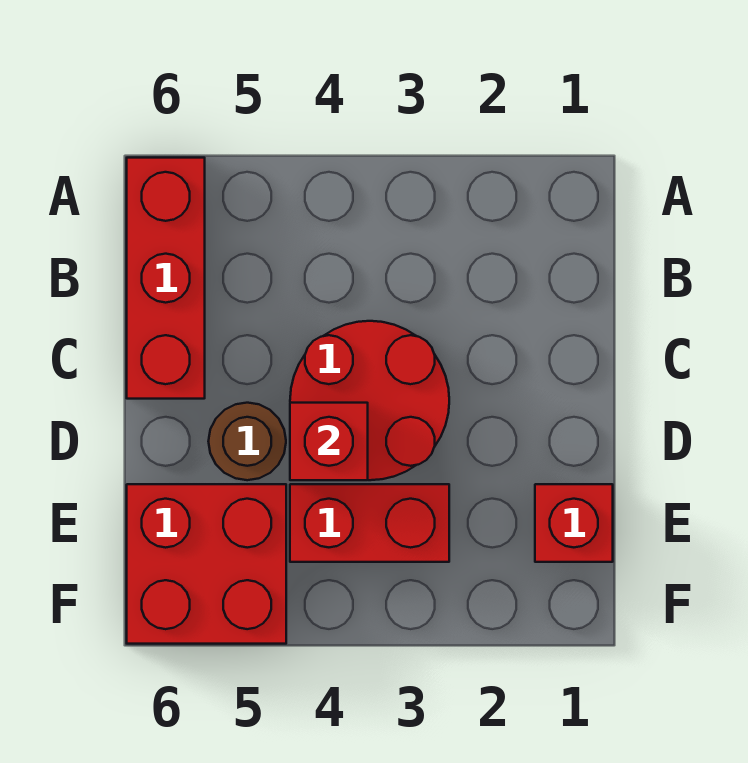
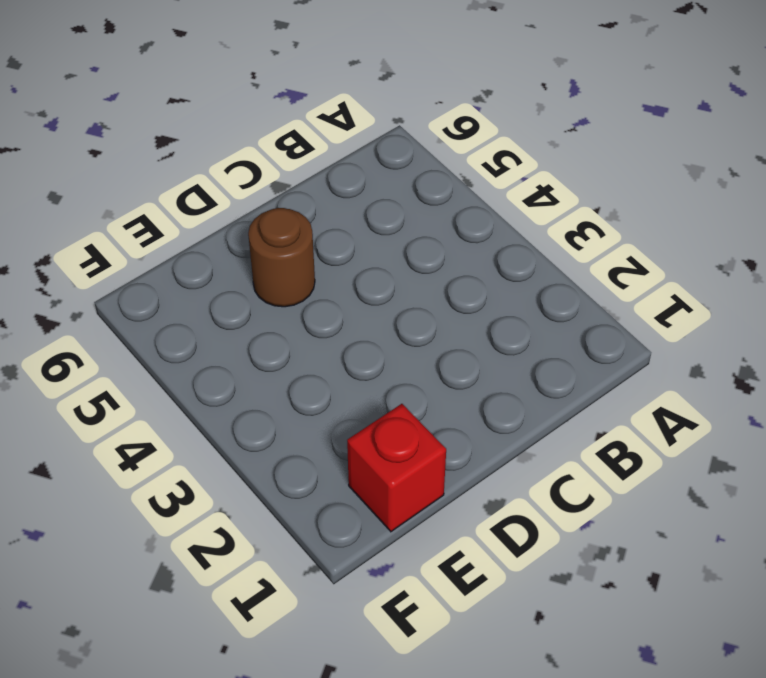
none -> red 1x3 brick [127,158,205,399]
none -> red 2x2 round brick [290,321,449,480]

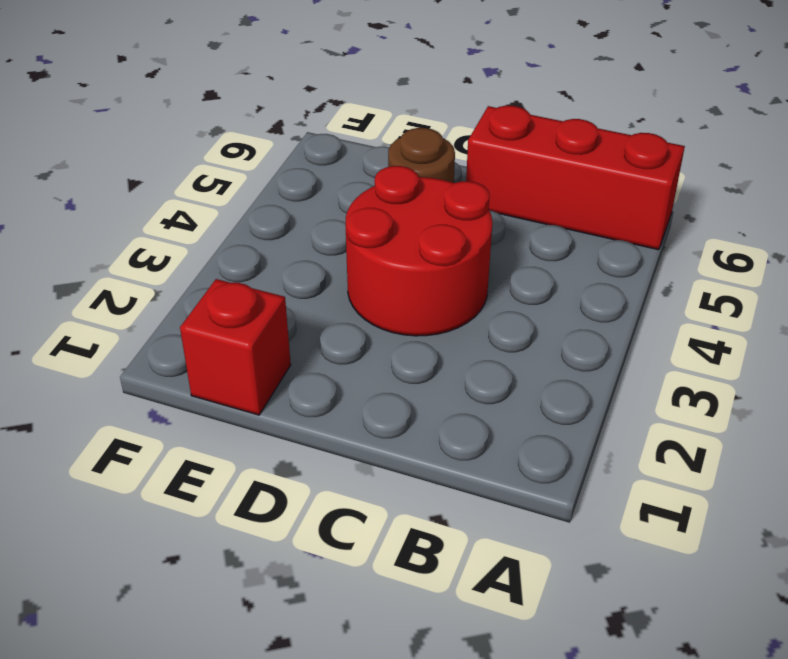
none -> red 1x2 brick [290,484,449,562]
none -> red 2x2 brick [127,484,286,644]

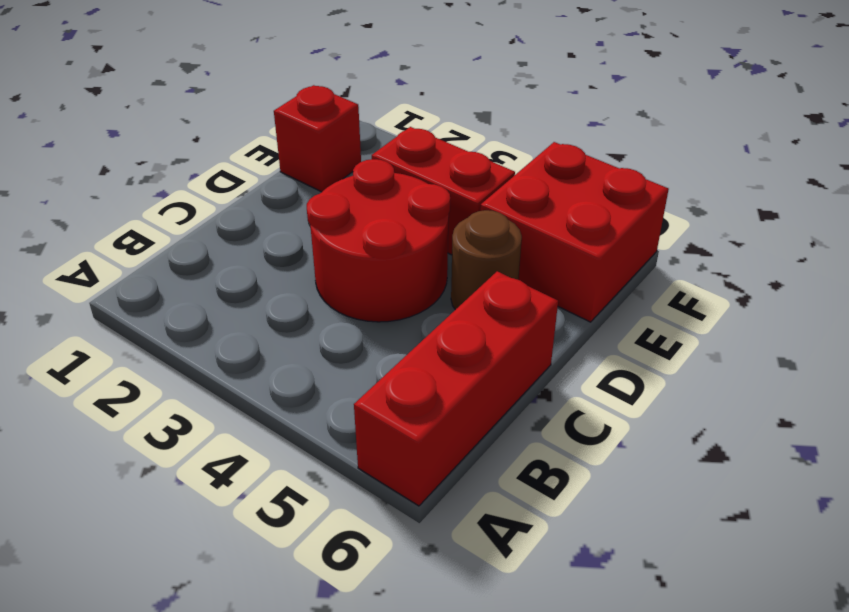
none -> red 1x1 brick [290,403,368,480]

